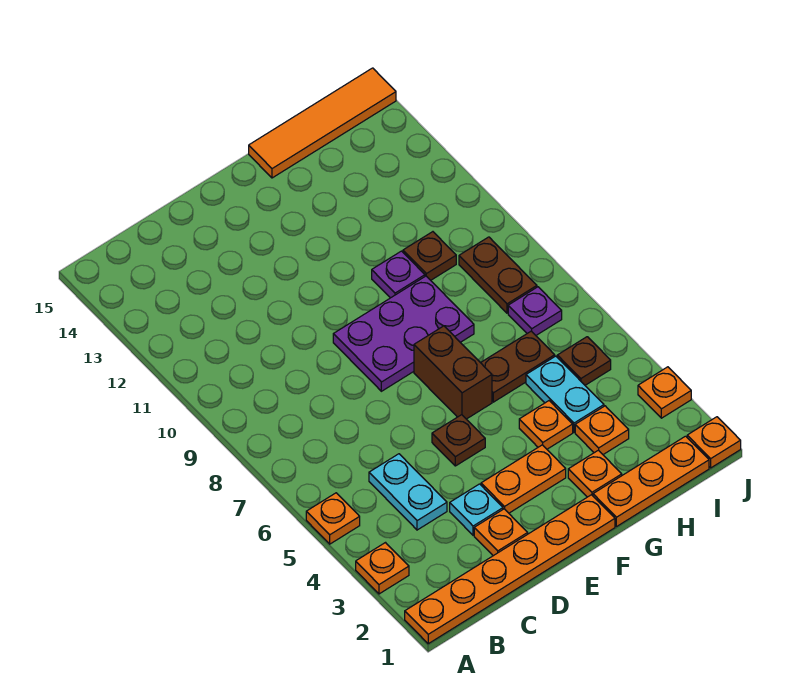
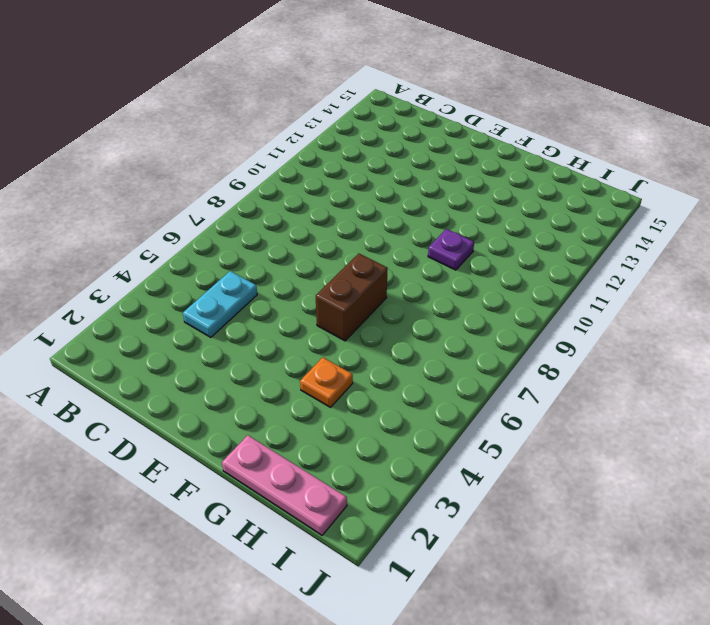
pink 1x3 plate [222,435,347,535] -> orange 1x3 plate [593,436,709,527]
none -> orange 1x6 plate [405,495,615,644]
none -> orange 1x1 plate [356,543,409,594]
none -> orange 1x1 plate [306,493,360,544]

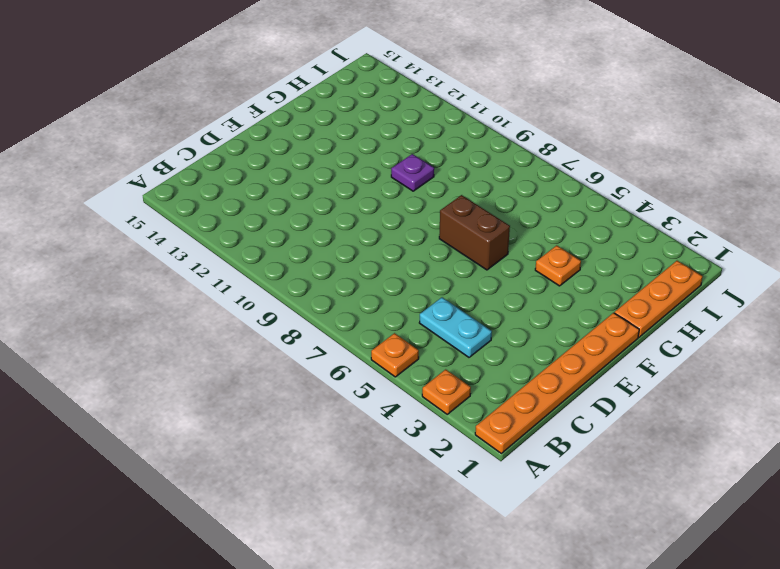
none -> orange 1x1 plate [474,509,528,556]
none -> cyan 1x1 plate [450,484,503,535]
none -> orange 1x2 plate [481,445,566,513]

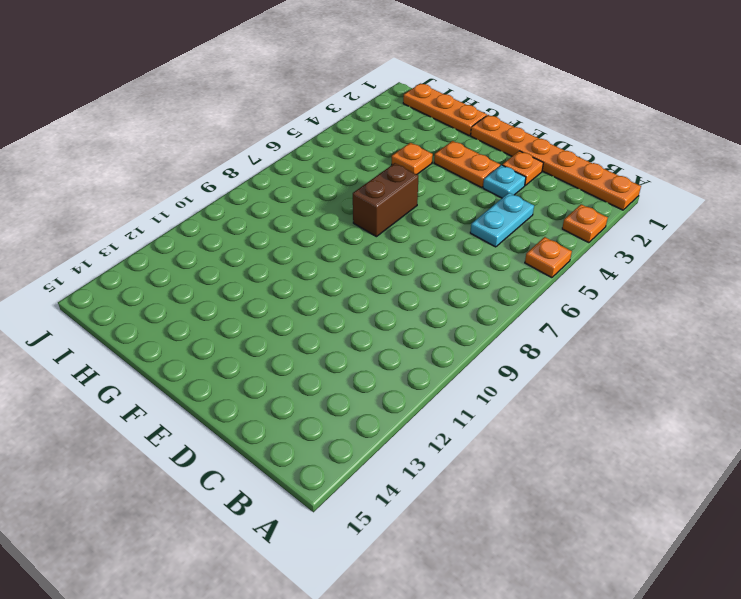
none -> brown 1x1 plate [432,415,485,466]
none -> purple 2x3 plate [333,276,474,391]
none -> orange 1x1 plate [568,450,622,497]

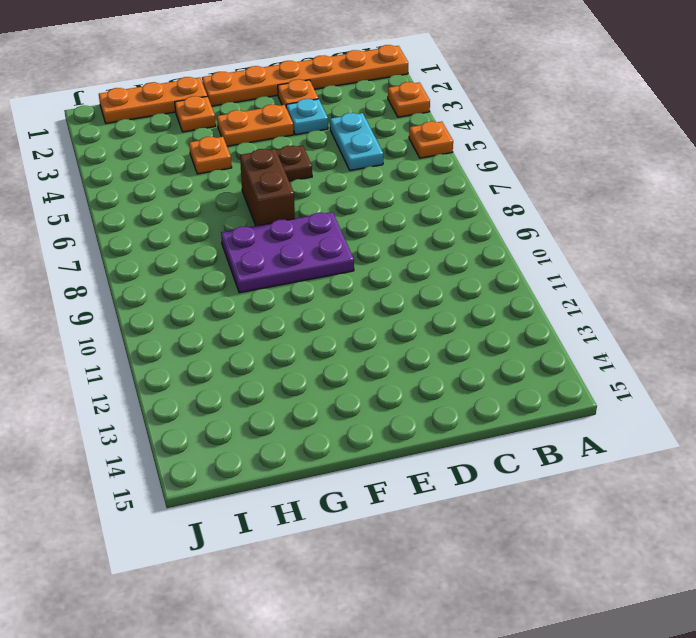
none -> brown 1x2 plate [481,331,555,402]
none -> purple 1x1 plate [372,251,425,298]
none -> orange 1x4 tile [249,68,396,178]

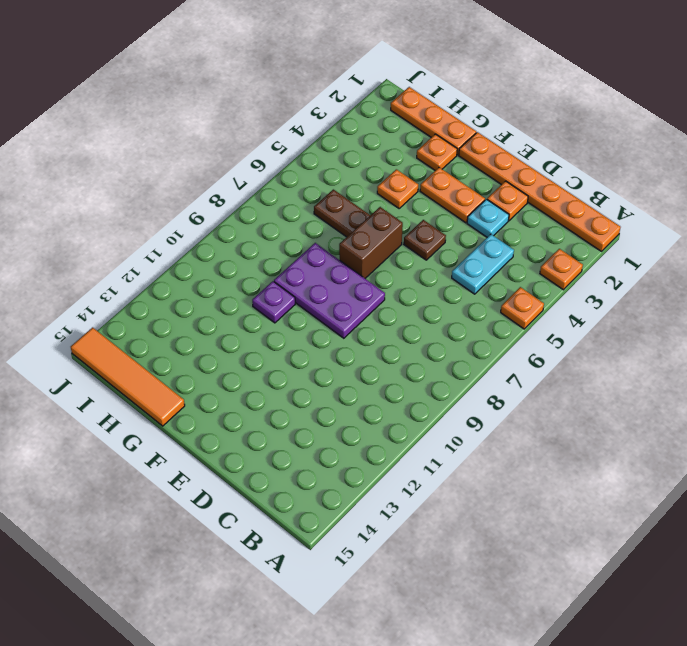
none -> orange 1x1 plate [575,406,629,454]
none -> cyan 1x2 plate [526,356,604,432]
none -> brown 1x1 plate [403,232,456,280]

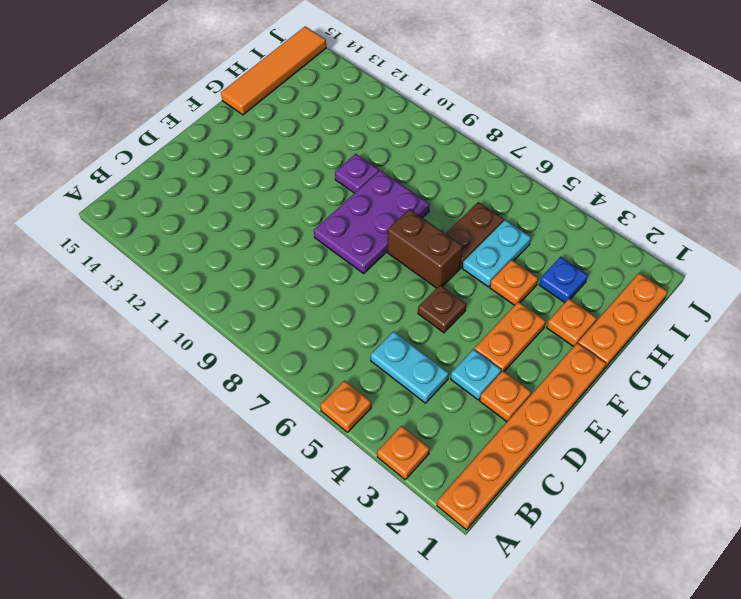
cyan 1x2 plate [463,220,531,287] -> cyan 1x2 plate turned to [526,356,604,432]
blue 1x1 plate [539,257,588,302] -> orange 1x1 plate [575,406,629,454]
none -> brown 1x1 plate [403,232,456,280]
none -> brown 1x1 plate [557,337,611,385]
none -> purple 1x1 plate [508,287,562,335]

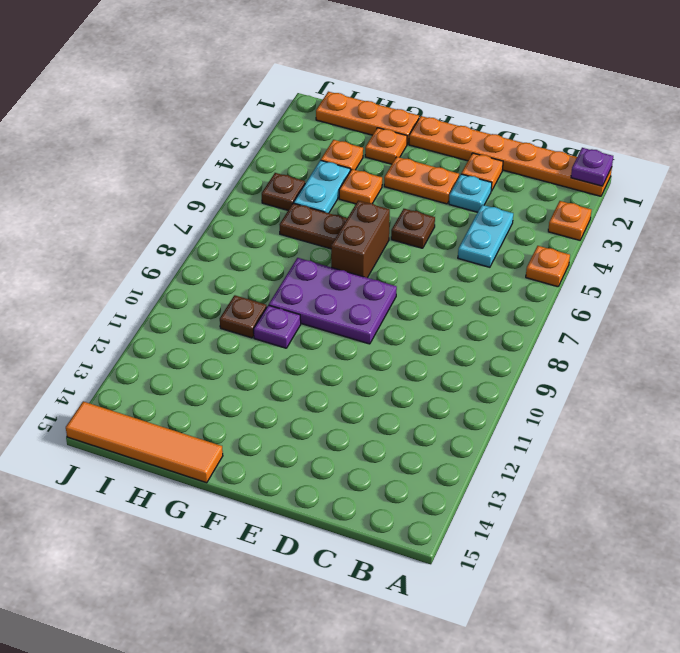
purple 1x1 plate [571,148,613,186] -> purple 1x1 plate moved to [508,287,562,335]
none -> brown 1x2 plate [459,237,537,313]
none -> orange 1x1 plate [687,417,741,468]
none -> orange 1x1 plate [638,367,691,418]

